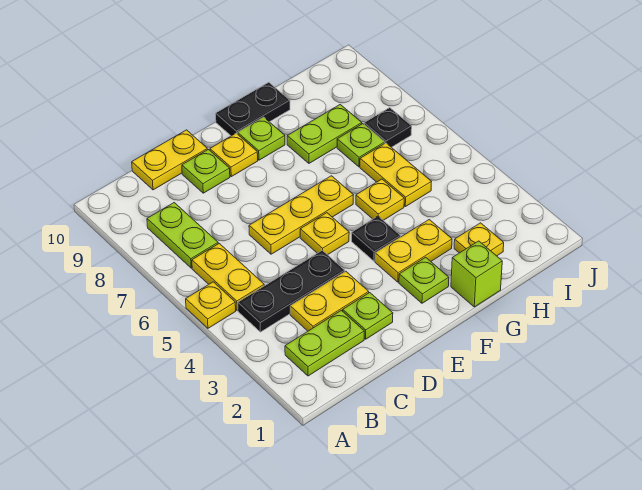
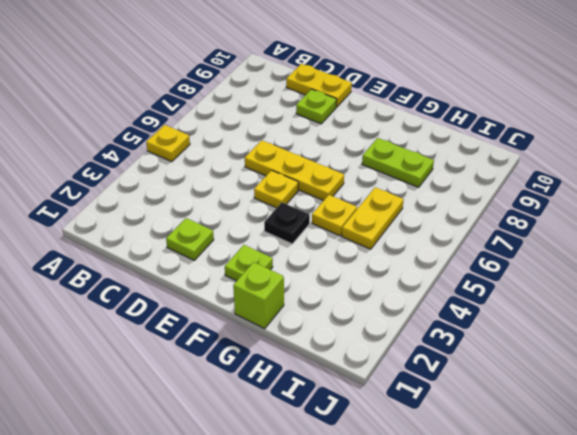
none -> lime 1x2 plate [285,310,364,376]
none -> black 1x3 plate [238,250,345,332]
none -> yellow 1x2 plate [192,244,264,310]

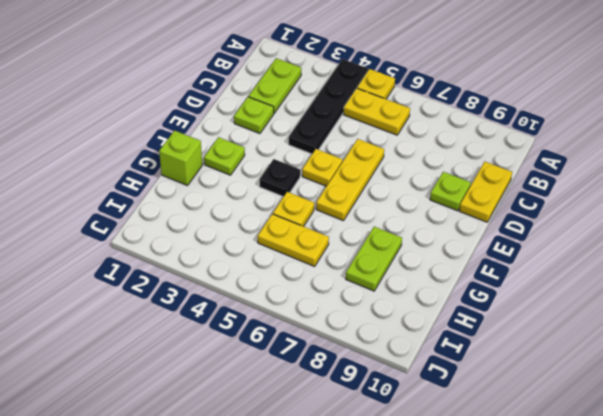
black 1x4 plate [289,59,368,154] -> black 1x3 plate [238,250,345,332]
none -> lime 1x2 plate [147,203,218,268]
none -> yellow 1x2 plate [290,271,369,331]
none -> yellow 1x1 plate [210,133,258,177]

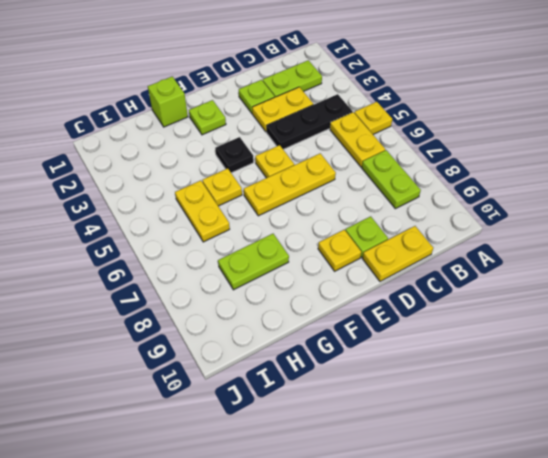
none -> yellow 1x2 plate [375,220,452,282]
none -> lime 1x1 plate [238,117,285,160]
none -> black 1x2 plate [216,82,290,136]

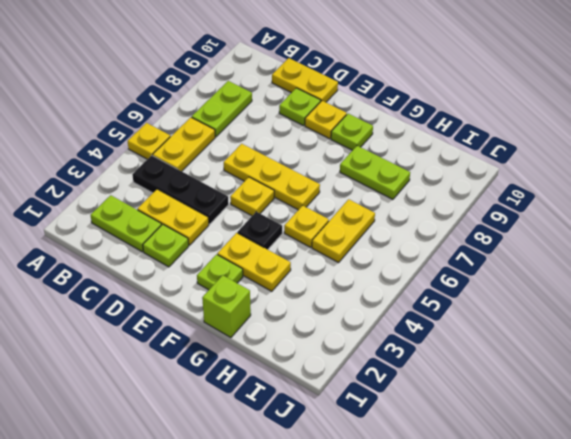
none -> black 1x2 plate [216,82,290,136]
none -> yellow 1x1 plate [454,223,504,256]
none -> lime 1x1 plate [337,124,385,167]

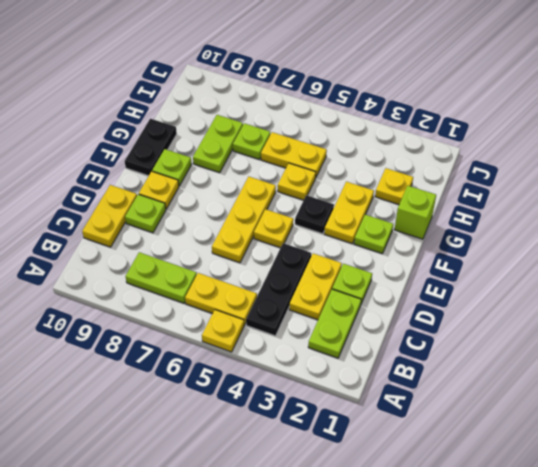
none -> black 1x1 plate [364,108,412,147]

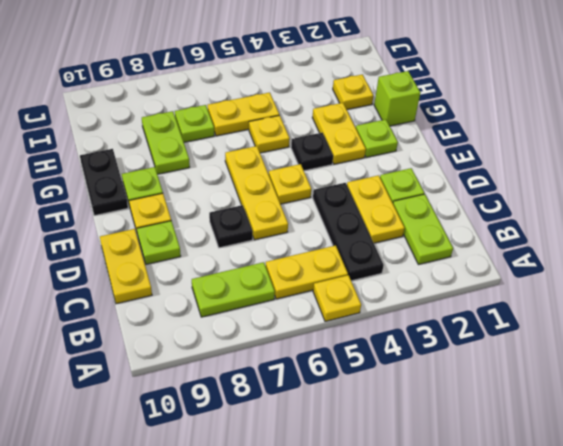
black 1x1 plate [209,205,253,248] -> black 1x1 plate moved to [364,108,412,147]

